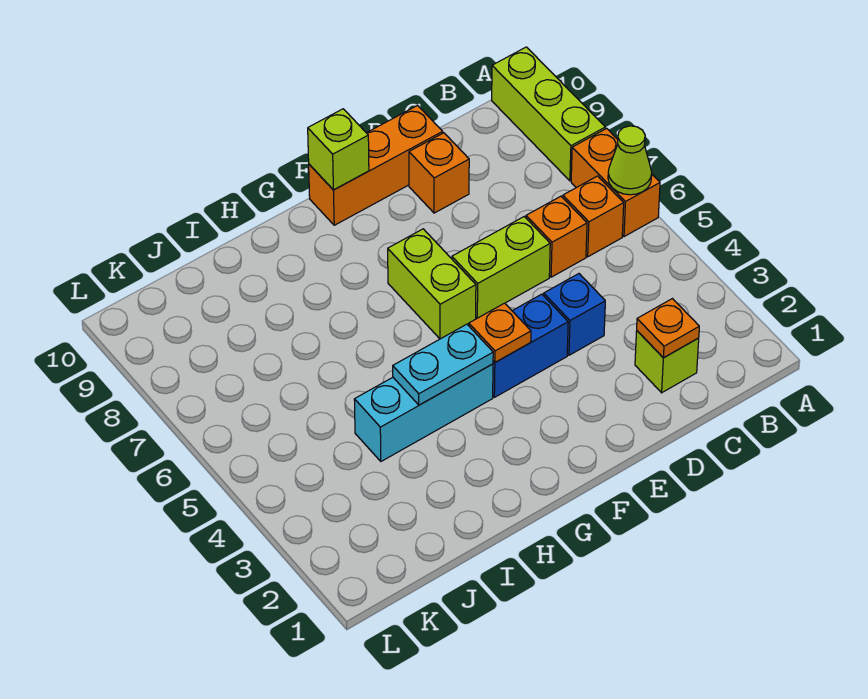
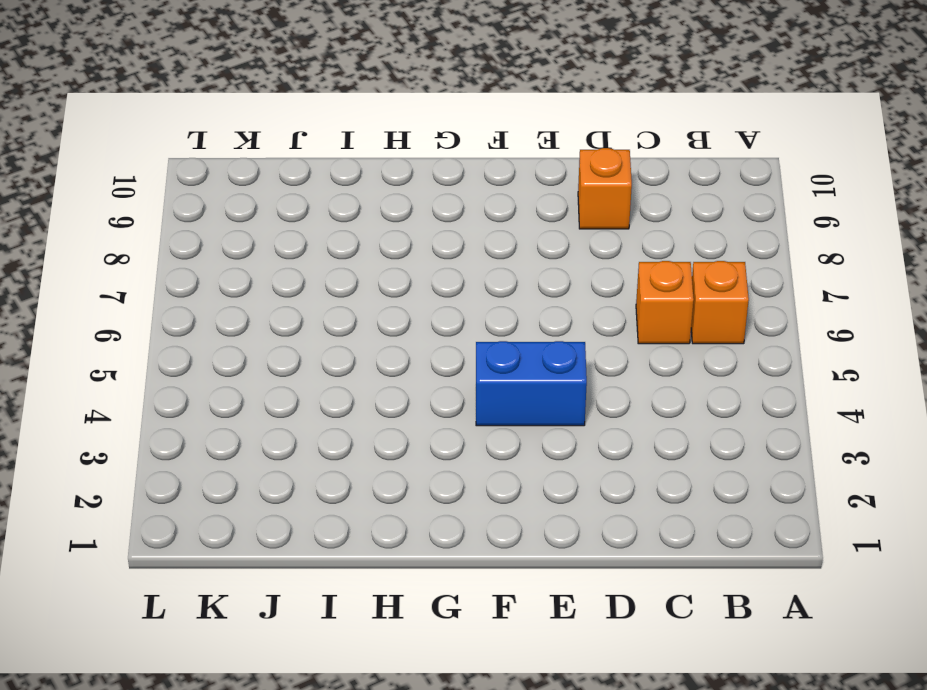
none -> orange 1x2 brick [571,128,660,237]
none -> lime 1x3 brick [492,47,605,181]
none -> lime 1x1 brick [635,331,699,393]

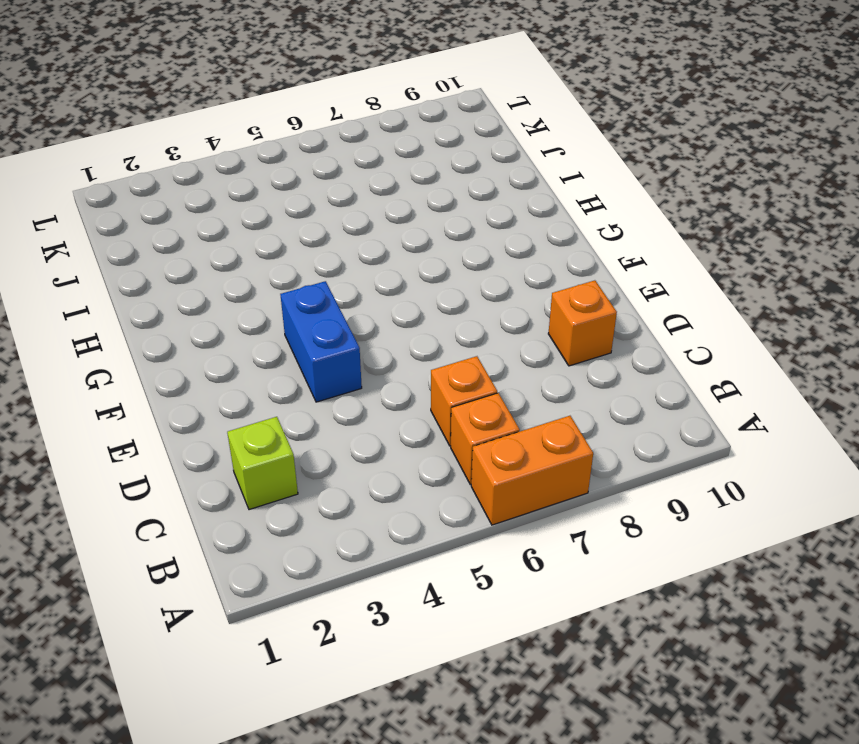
none -> lime 1x3 brick [492,47,605,181]
none -> blue 1x1 brick [544,274,605,355]
none -> lime 1x2 brick [452,217,550,318]

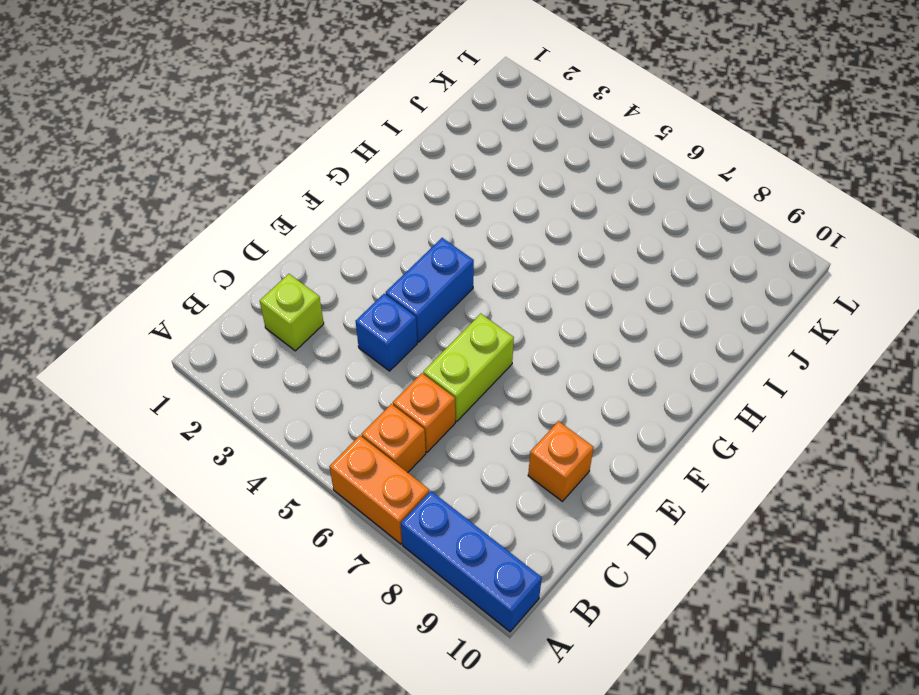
blue 1x3 brick [401,491,542,632] -> lime 1x3 brick [492,47,605,181]
none -> orange 1x3 brick [309,106,443,225]
none -> lime 1x2 brick [388,229,476,339]
none -> cyan 1x3 brick [354,364,493,461]

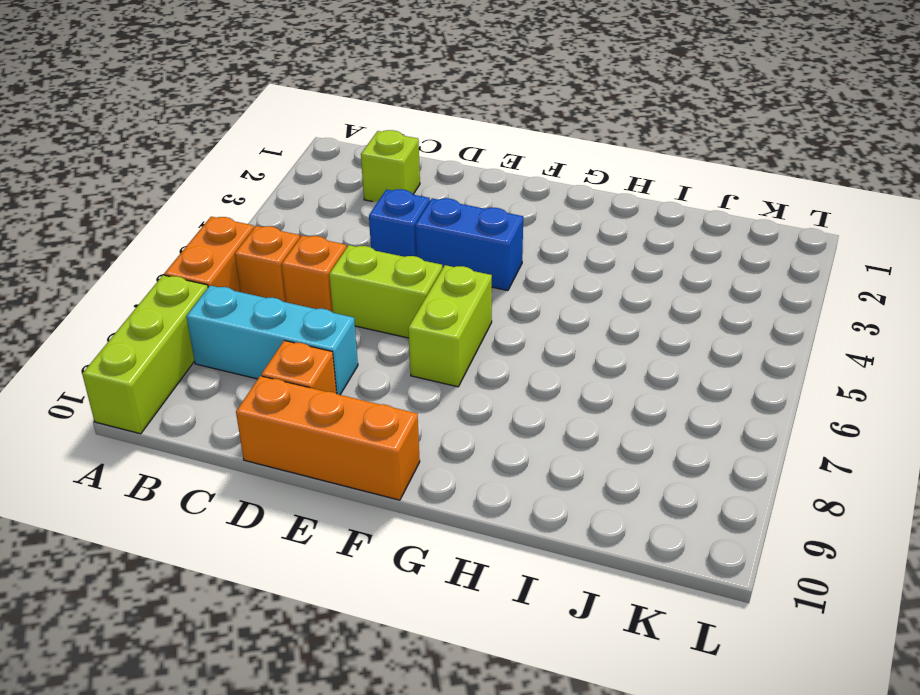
cyan 1x3 brick [186,286,358,395] -> cyan 1x3 brick moved to [354,364,493,461]
none -> lime 1x1 cone [608,126,652,195]
none -> orange 1x1 plate [637,299,699,358]
none -> orange 1x1 plate [469,303,531,362]

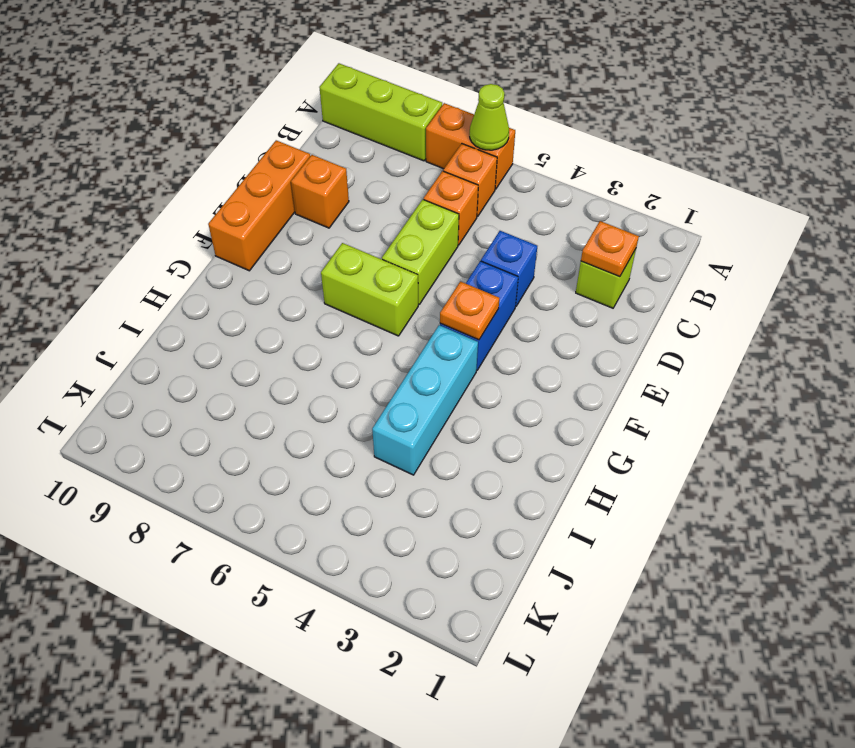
none -> lime 1x1 brick [308,109,369,190]
none -> cyan 1x2 plate [393,324,493,405]

